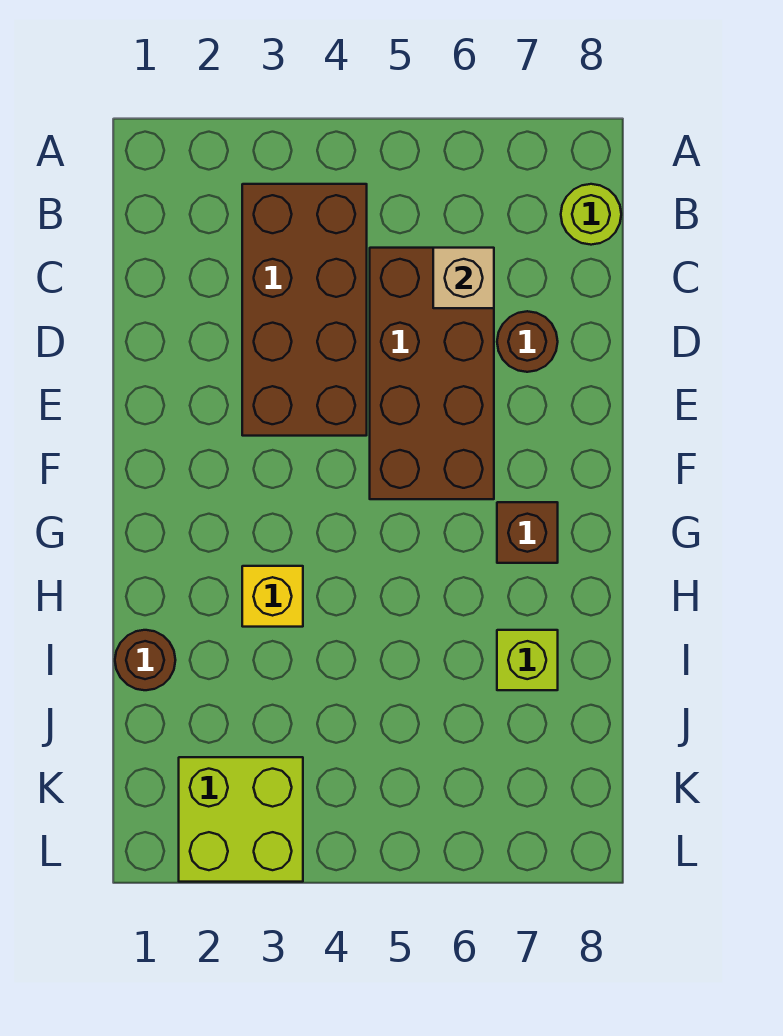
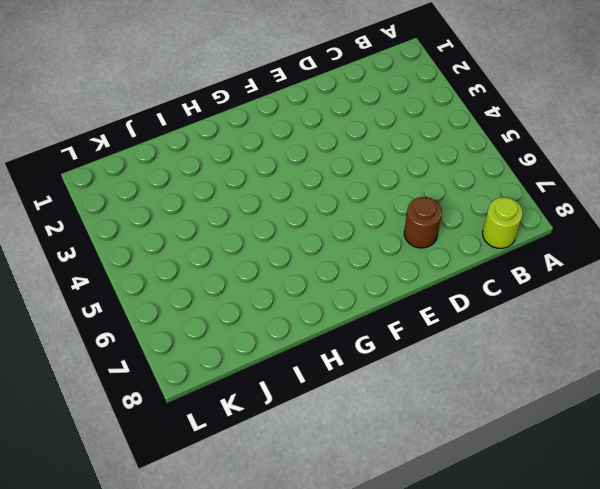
none -> brown 2x4 brick [242,184,367,436]
none -> brown 2x4 brick [370,248,494,499]

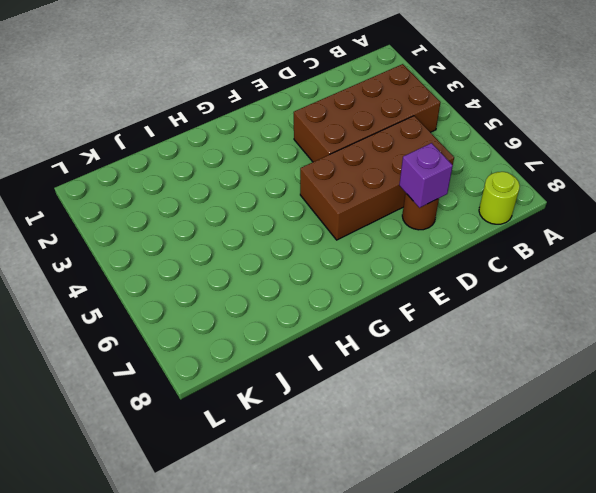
purple 1x1 brick [399,143,453,208] -> none
none -> brown 1x1 brick [497,502,558,563]
none -> yellow 1x1 brick [242,566,303,627]

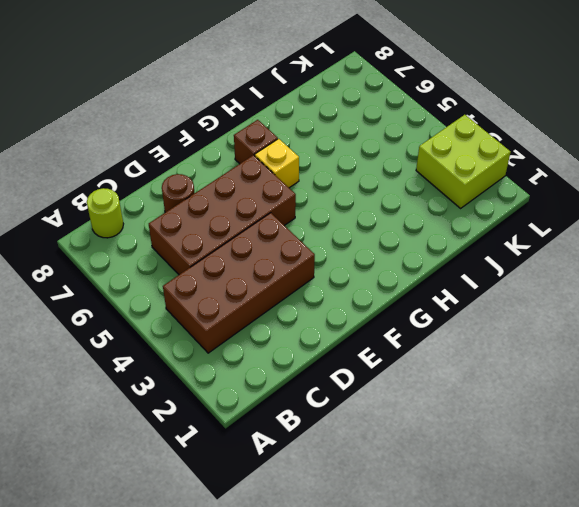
yellow 1x1 brick [255,139,299,188] -> yellow 1x1 brick moved to [242,566,303,627]
none -> brown 1x1 round brick [115,630,175,690]
none -> lime 1x1 brick [497,630,558,690]

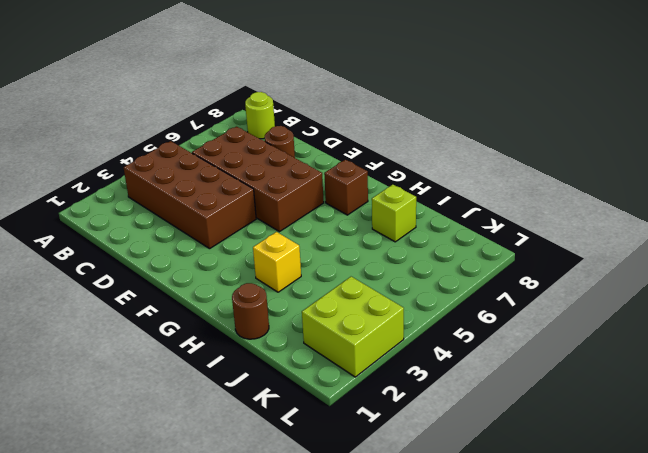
none -> tan 1x1 brick [433,248,494,308]

